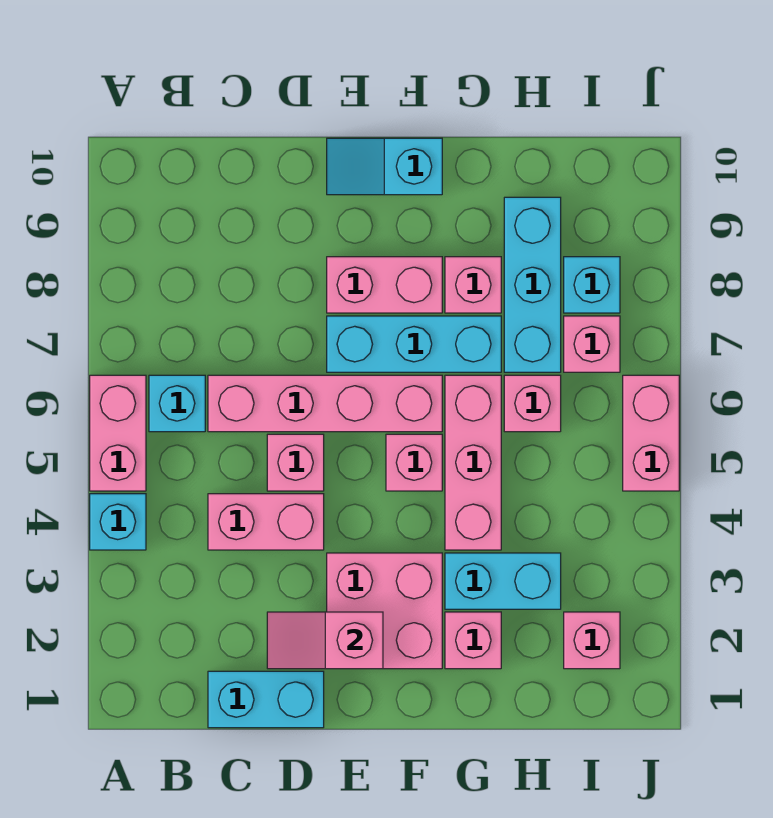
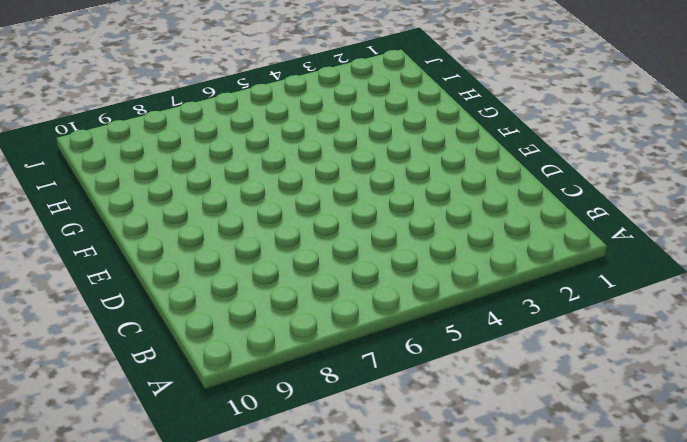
none -> cyan 1x1 brick [90,494,146,550]
none -> pink 1x2 brick [90,375,146,491]
none -> cyan 1x1 brick [149,375,205,432]

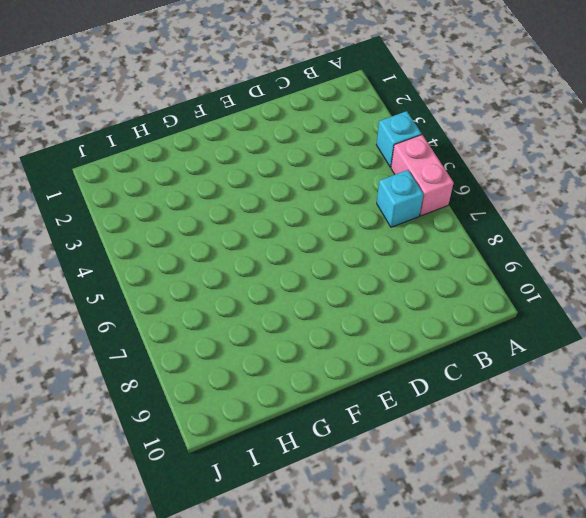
none -> cyan 1x2 brick [208,671,324,728]
none -> pink 1x2 brick [208,494,324,550]
none -> pink 1x4 brick [208,375,442,432]

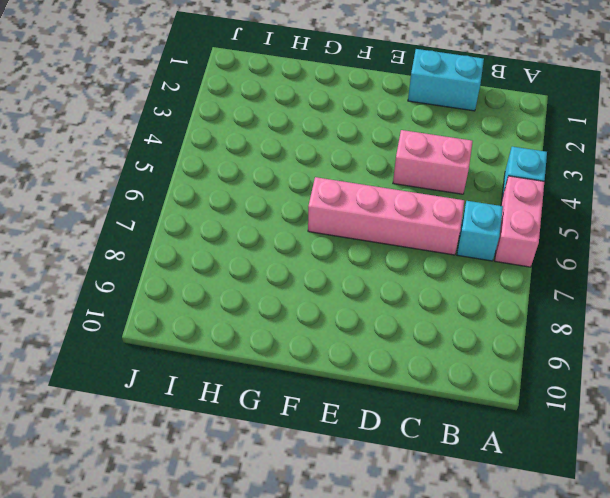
none -> pink 1x1 brick [267,434,324,491]
none -> pink 2x2 brick [327,553,442,669]
none -> cyan 1x3 brick [327,316,501,372]

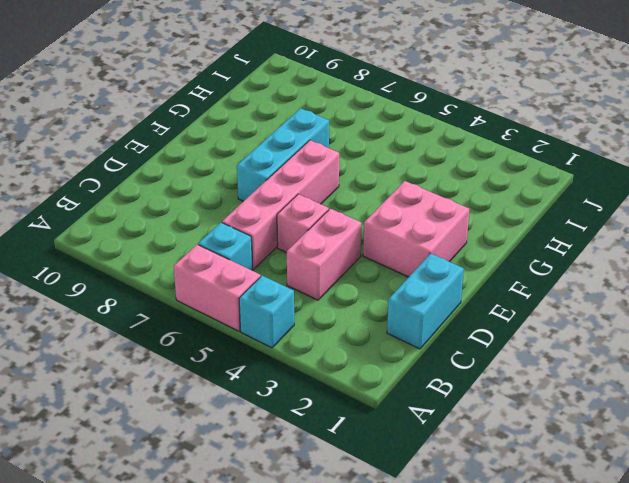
none -> pink 1x2 brick [327,257,442,313]
none -> cyan 1x2 slope [327,138,442,195]
none -> pink 1x1 brick [386,434,442,491]

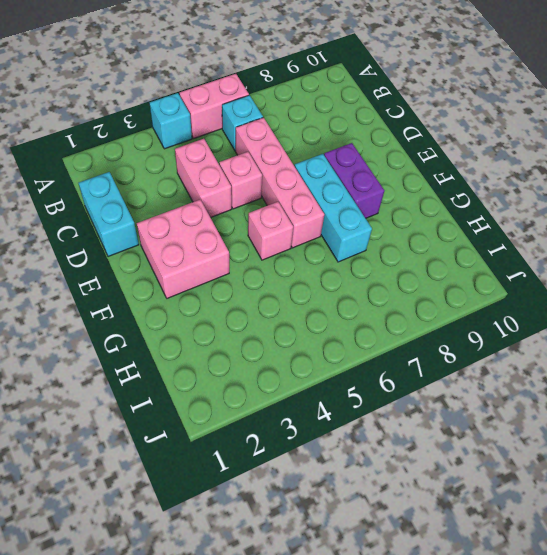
purple 1x2 brick [324,143,384,218] -> pink 1x2 brick [327,257,442,313]
none -> cyan 1x2 slope [327,138,442,195]
none -> pink 1x1 brick [445,612,501,669]
none -> cyan 1x2 brick [445,553,561,609]

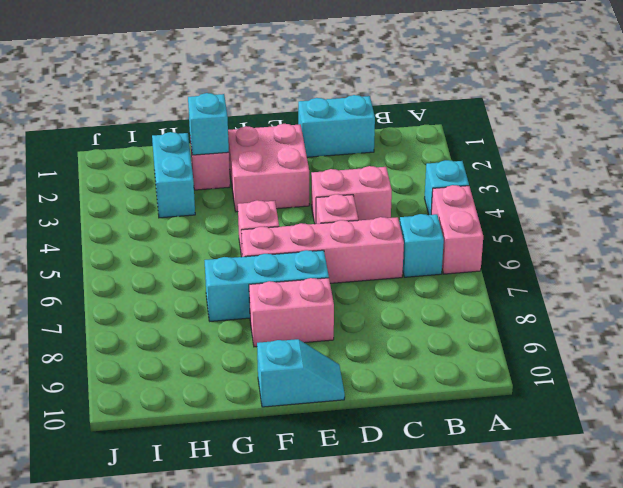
cyan 1x1 brick [188,93,229,155] -> cyan 1x1 brick moved to [564,257,620,313]
cyan 1x2 brick [152,132,195,218] -> cyan 1x2 brick turned to [445,553,561,609]
none -> pink 1x3 brick [445,375,501,550]
none -> pink 1x1 brick [445,257,501,313]
none -> pink 1x1 brick [504,375,561,432]

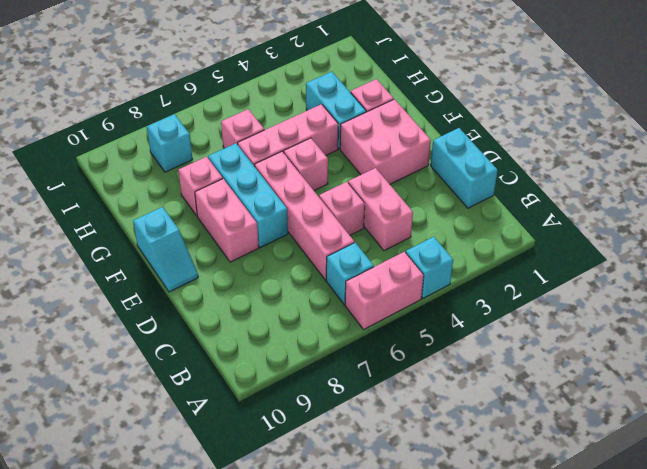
none -> cyan 1x3 brick [504,197,561,372]
none -> pink 1x1 brick [564,612,620,669]
none -> pink 1x1 brick [564,316,620,372]

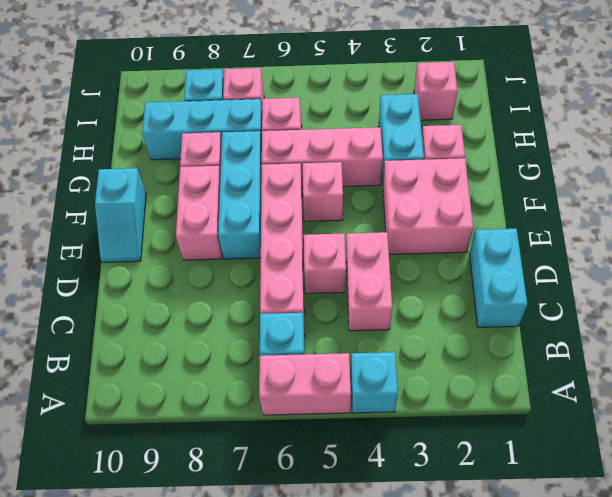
none -> pink 1x2 brick [623,375,679,491]
none -> pink 1x2 slope [267,612,383,669]

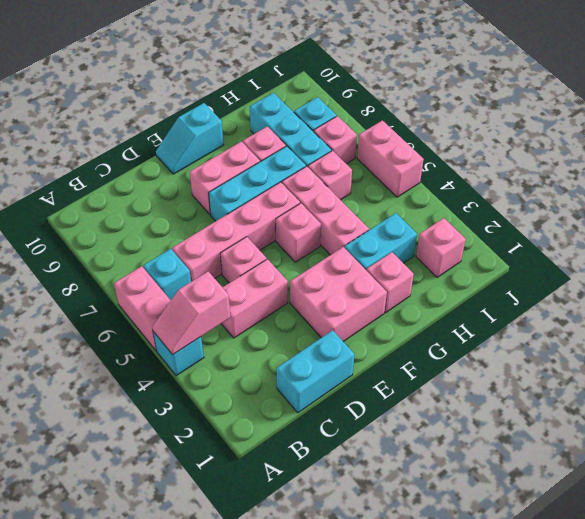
pink 1x2 slope [152,272,230,355] -> pink 1x2 slope moved to [267,612,383,669]

